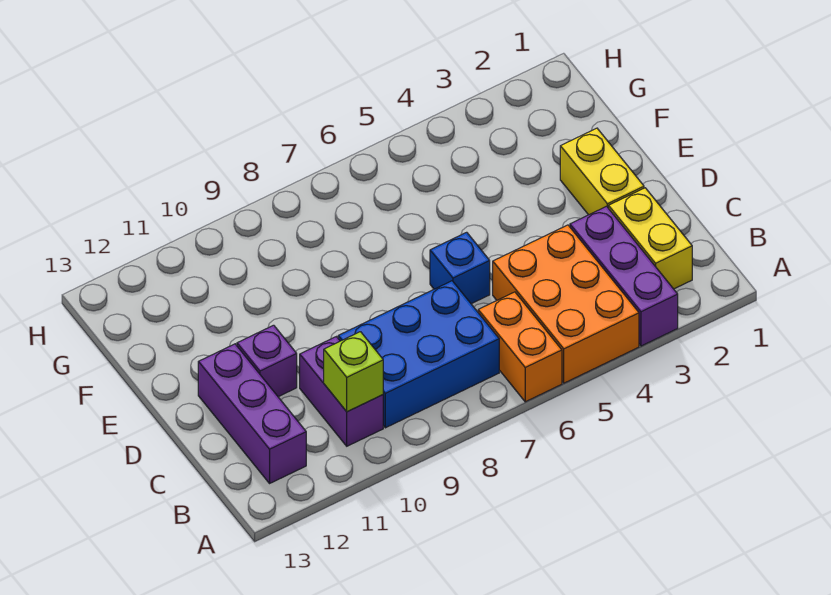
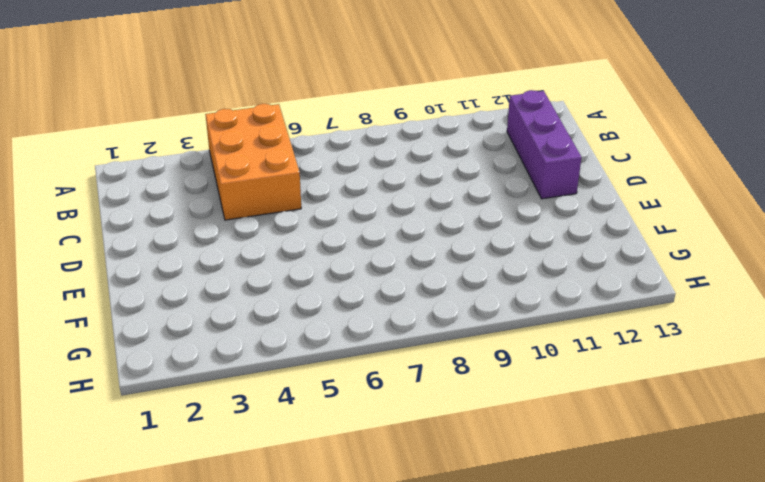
none -> purple 1x3 brick [570,206,678,346]
none -> orange 1x2 brick [478,292,562,402]

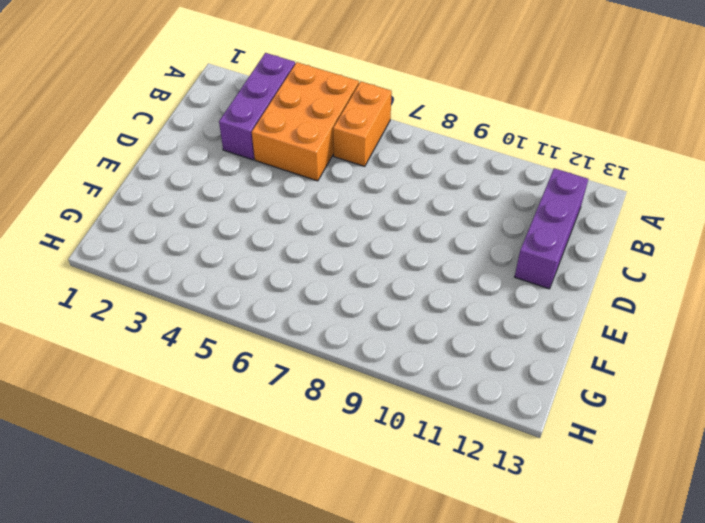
none -> yellow 1x2 brick [609,188,692,289]
none -> blue 2x3 brick [338,281,499,428]

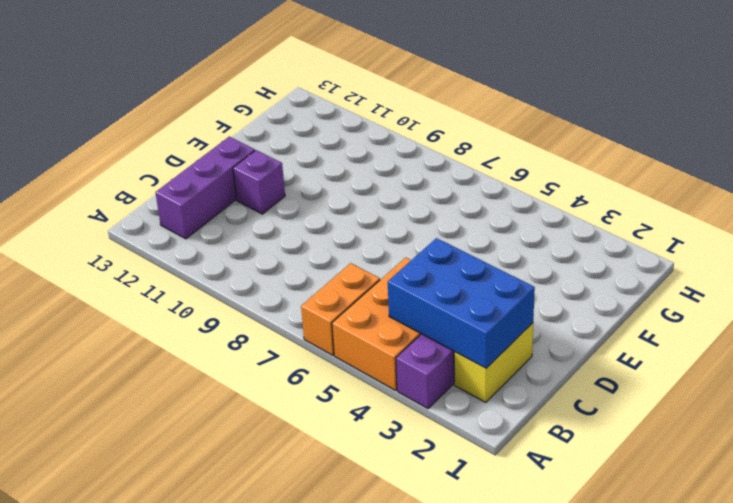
blue 2x3 brick [388,238,535,368] -> blue 2x3 brick moved to [338,281,499,428]
none -> purple 1x2 brick [300,337,383,446]
none -> yellow 1x2 brick [560,128,644,215]

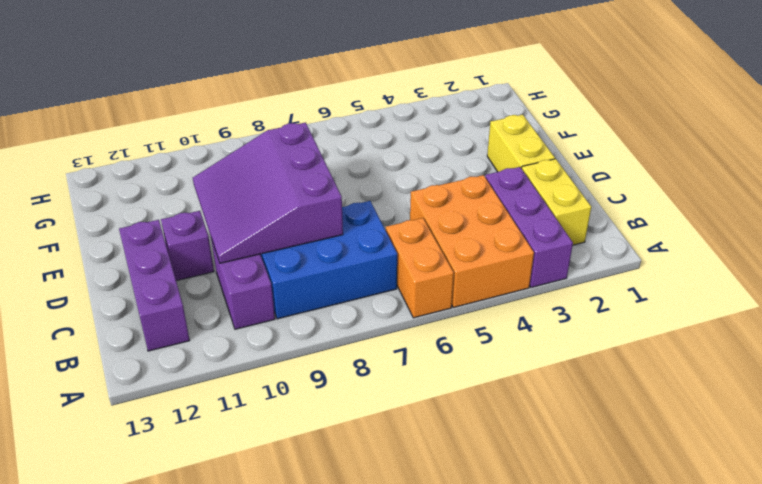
purple 3x3 slope [193,123,343,263] -> none
none -> blue 1x1 brick [430,232,490,304]
none -> lime 1x1 brick [324,332,383,412]

